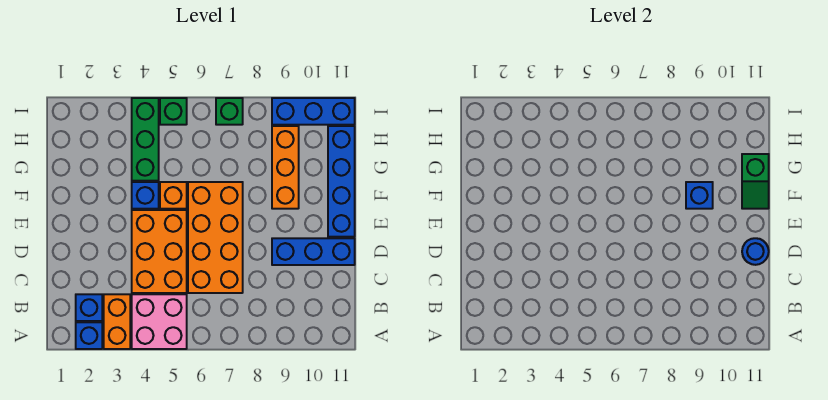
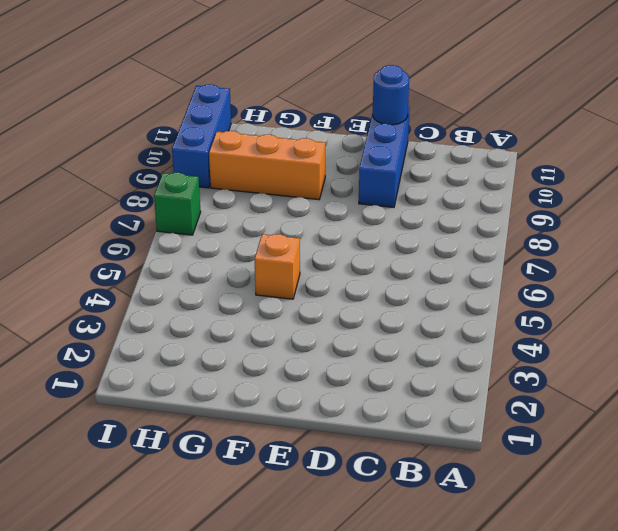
none -> blue 1x1 brick [76,322,102,349]
none -> orange 1x2 brick [104,294,130,349]
none -> pink 2x2 brick [132,294,187,349]

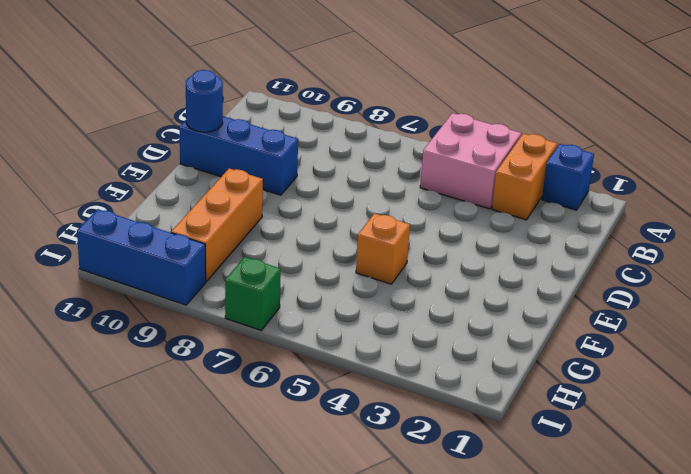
none -> blue 1x1 brick [76,294,102,321]
none -> orange 2x3 brick [132,210,187,293]
none -> orange 2x4 brick [188,182,243,293]

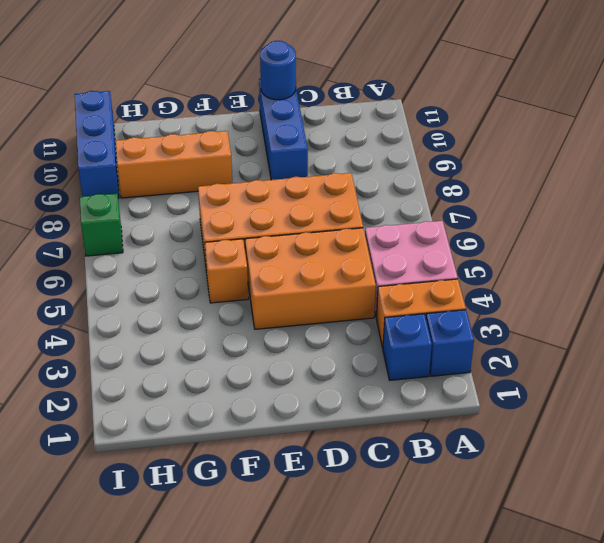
none -> blue 1x4 brick [328,126,355,237]
none -> blue 1x1 brick [132,182,159,209]
none -> green 1x3 brick [132,98,159,181]

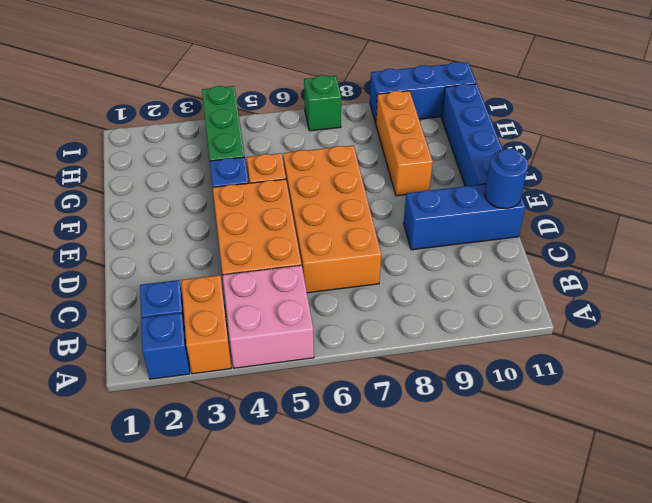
none -> green 1x1 brick [160,98,187,125]
none -> blue 1x1 brick [686,182,713,209]
none -> green 1x2 slope [742,154,769,209]

